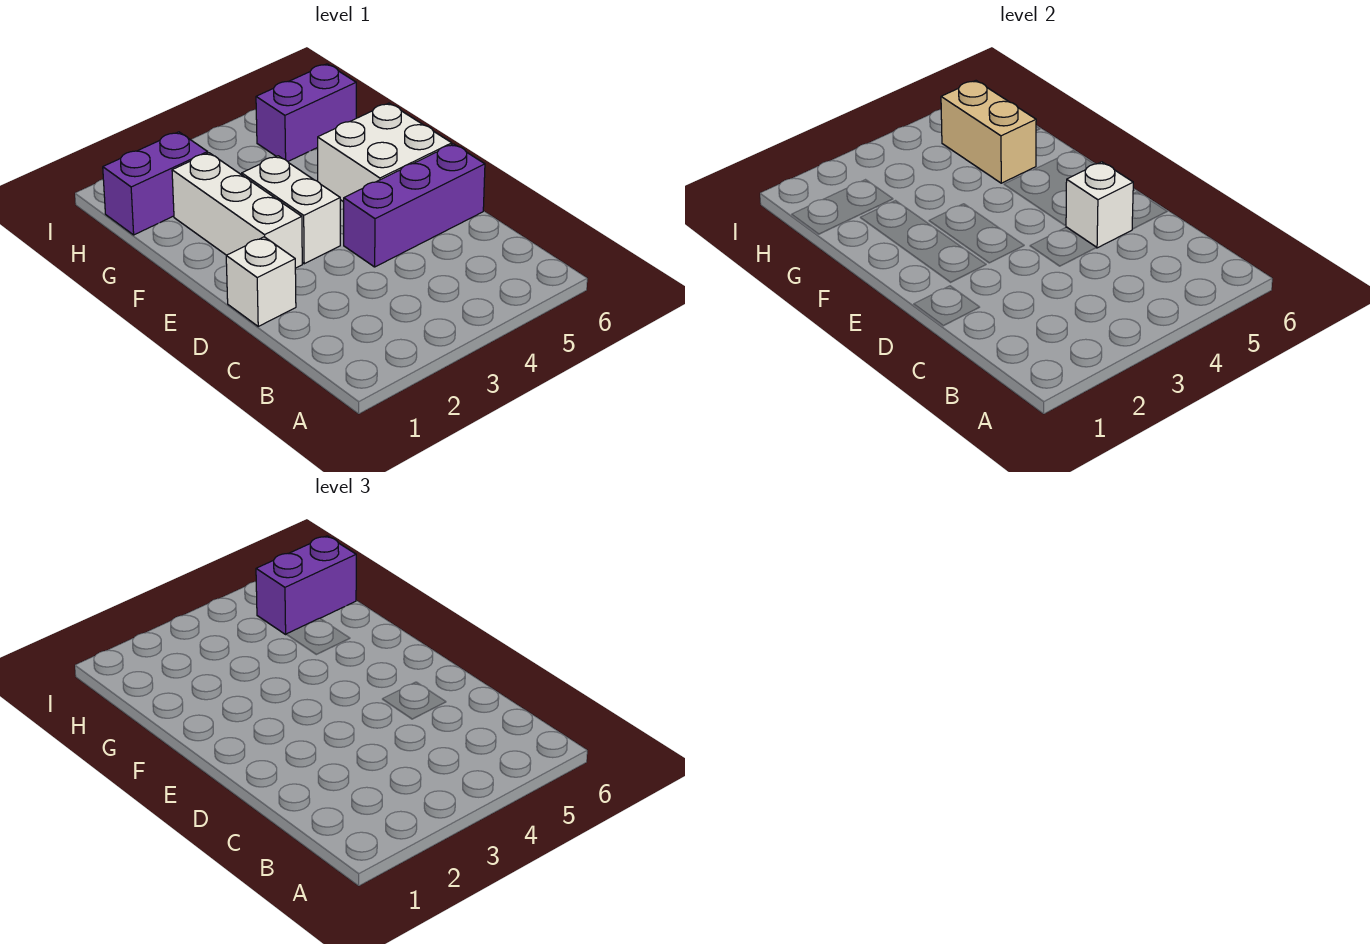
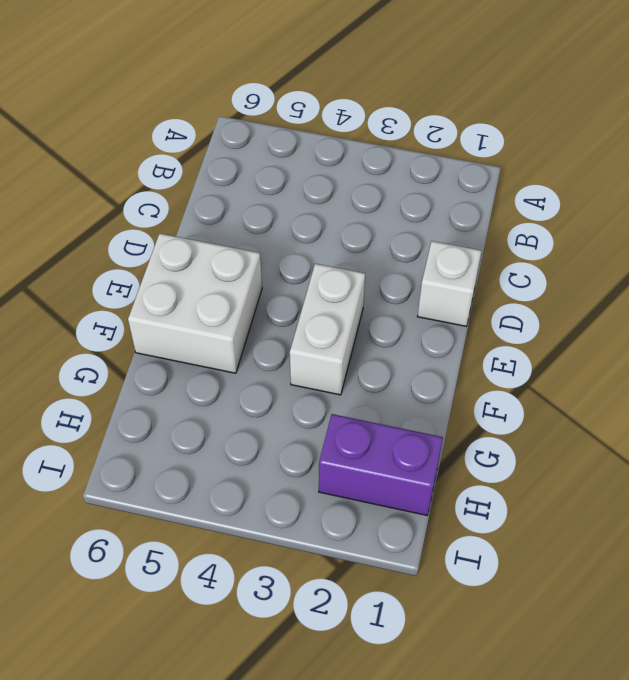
none -> purple 1x3 brick [344,144,485,267]
none -> white 1x3 brick [172,153,302,268]

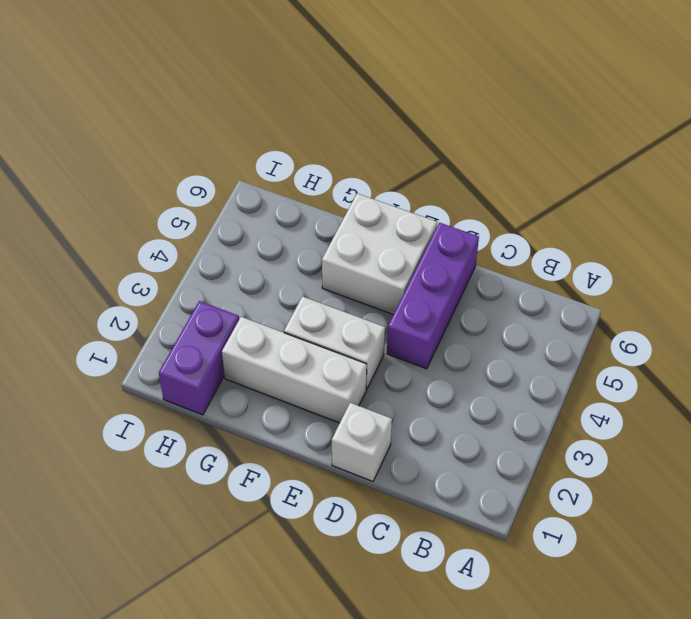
none -> purple 1x2 brick [256,64,356,161]
none -> white 1x1 brick [1066,162,1133,248]

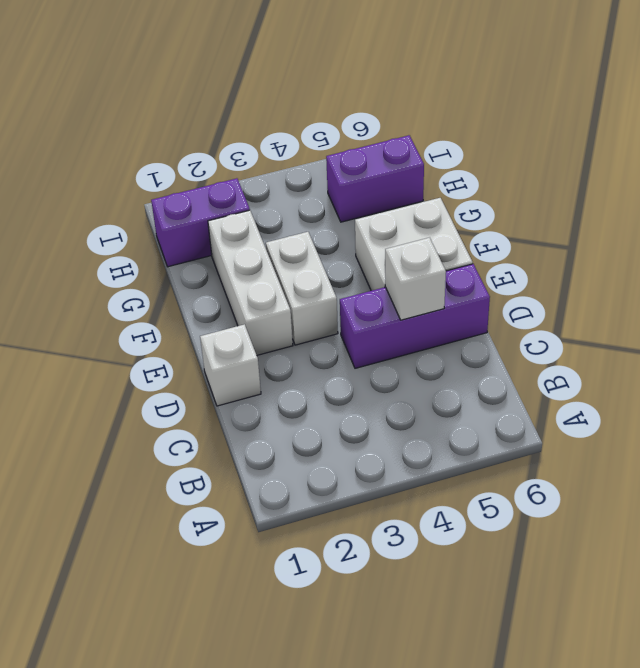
none -> tan 1x2 brick [941,81,1036,183]
none -> purple 1x2 brick [256,536,356,634]

